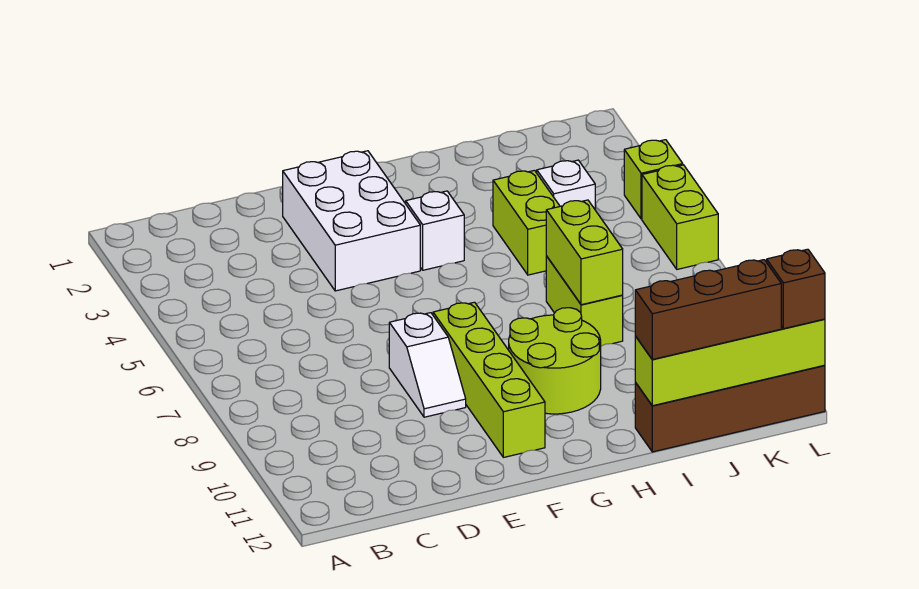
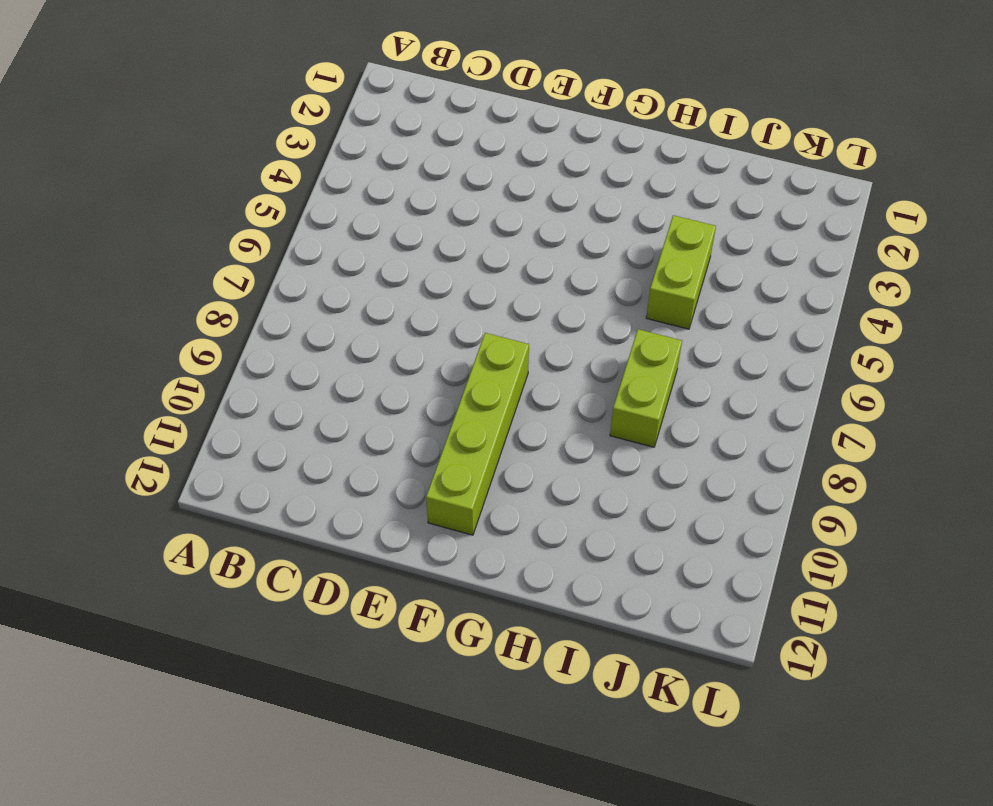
none -> white 2x3 brick [283,151,420,291]
none -> white 1x2 slope [389,313,466,417]
none -> white 1x1 brick [406,191,464,270]

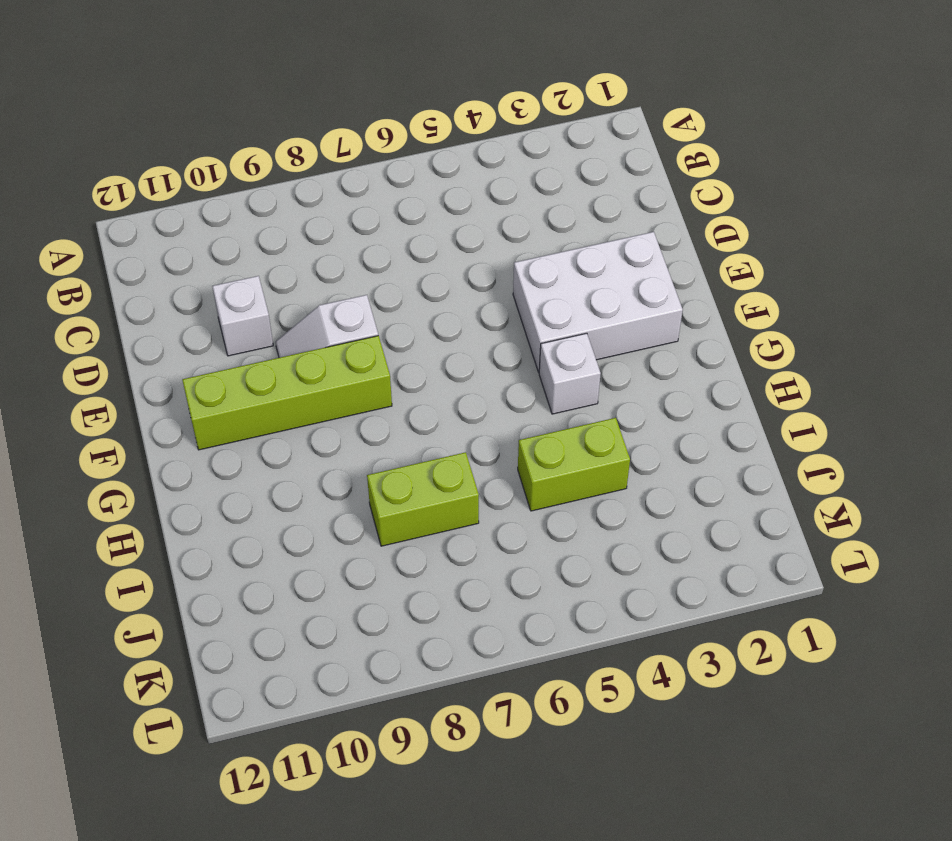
white 1x1 brick [212,276,273,356] -> white 1x1 brick moved to [537,160,595,209]
none -> lime 2x2 round brick [509,308,601,414]
none -> brown 1x4 brick [635,365,825,452]
none -> lime 1x1 brick [624,140,683,219]

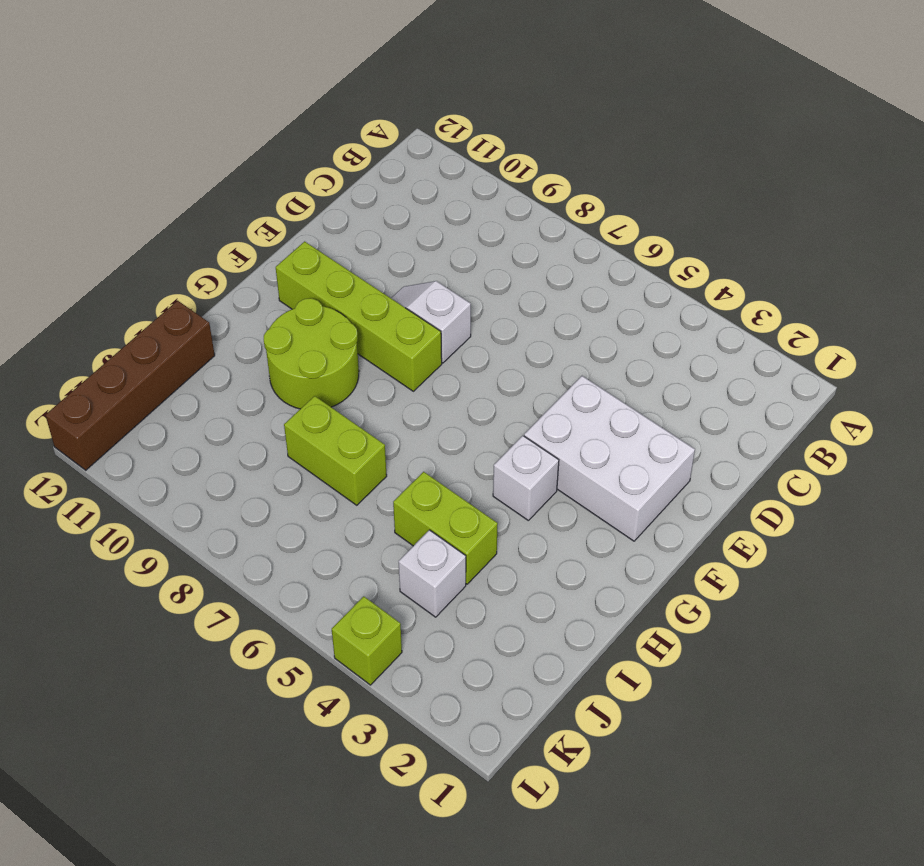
none -> lime 1x2 brick [642,165,718,269]
none -> lime 1x2 brick [546,200,623,305]
none -> lime 1x4 brick [635,319,825,406]

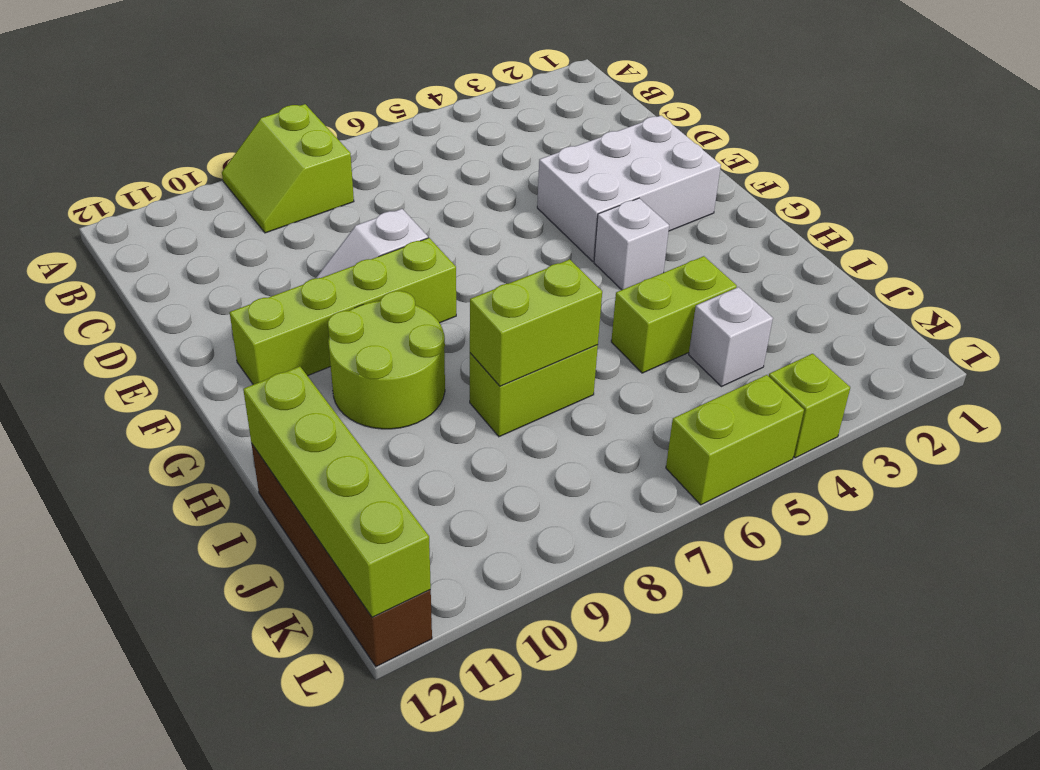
lime 2x2 slope [222,104,354,233] -> none
none -> brown 1x3 brick [635,260,781,359]
none -> brown 1x1 brick [767,249,825,329]

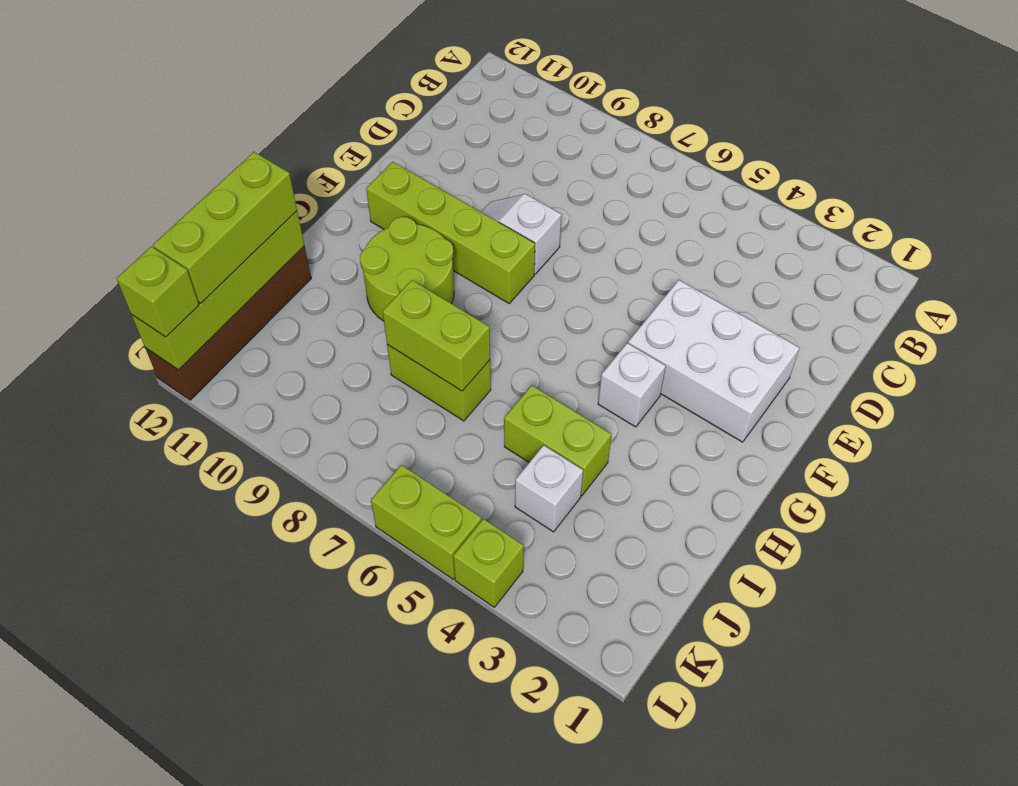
lime 1x3 brick [153,152,297,303] -> brown 1x3 brick [635,260,781,359]
lime 1x1 brick [117,247,199,337] -> brown 1x1 brick [767,249,825,329]

